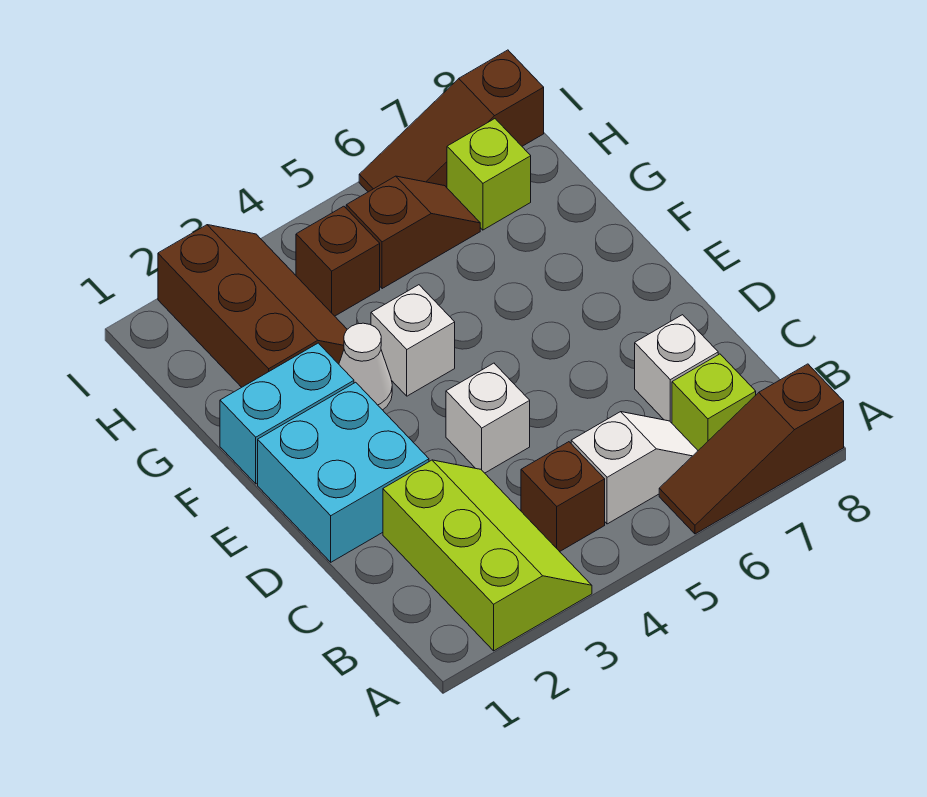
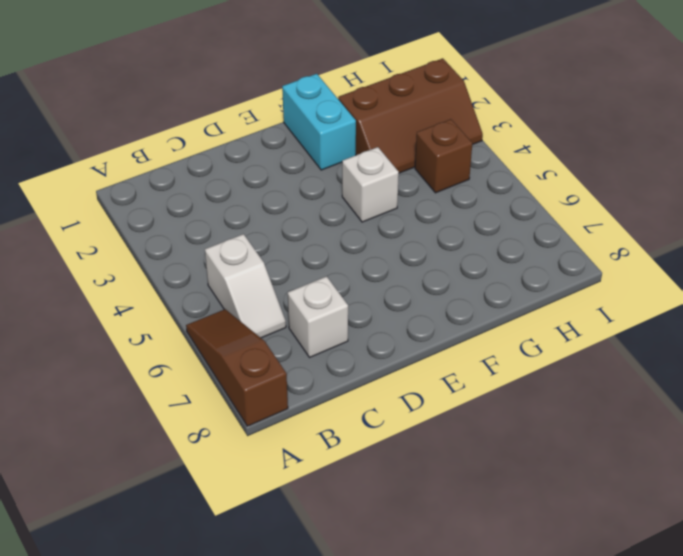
none -> lime 2x3 slope [383,460,592,651]
none -> brown 1x1 brick [521,442,605,552]
none -> lime 1x1 brick [672,354,756,450]

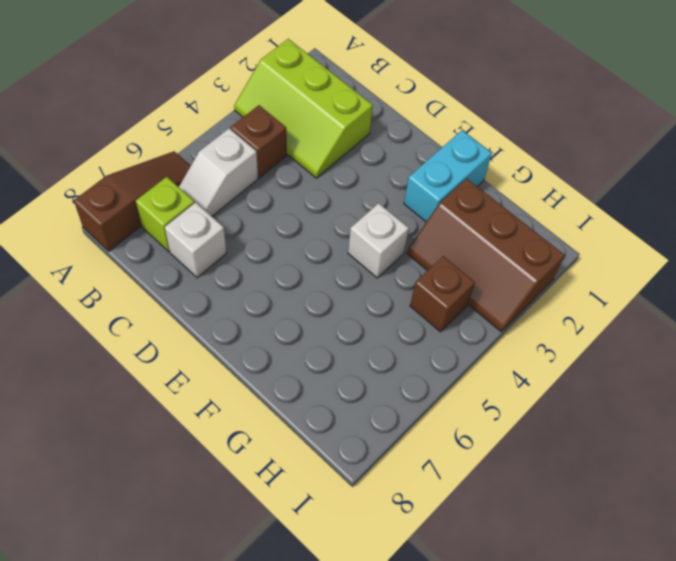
none -> cyan 2x2 brick [258,382,429,562]
none -> white 1x1 brick [446,363,530,473]
none -> white 1x1 cone [339,323,392,410]

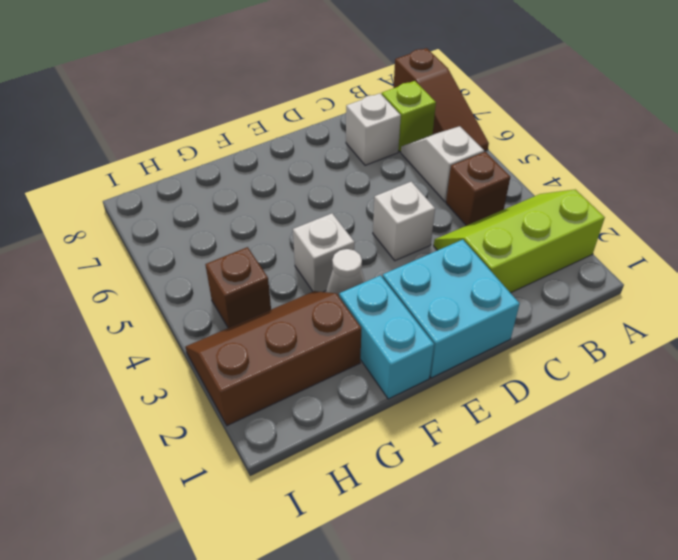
none -> brown 1x2 slope [346,176,480,289]
none -> lime 1x1 brick [447,119,531,230]
none -> brown 1x3 slope [359,50,544,192]

